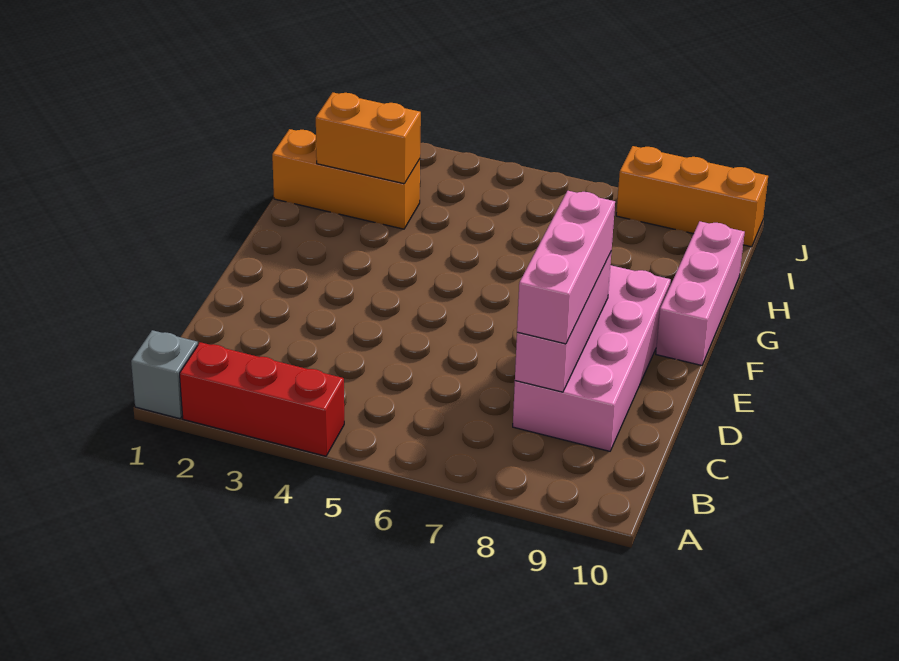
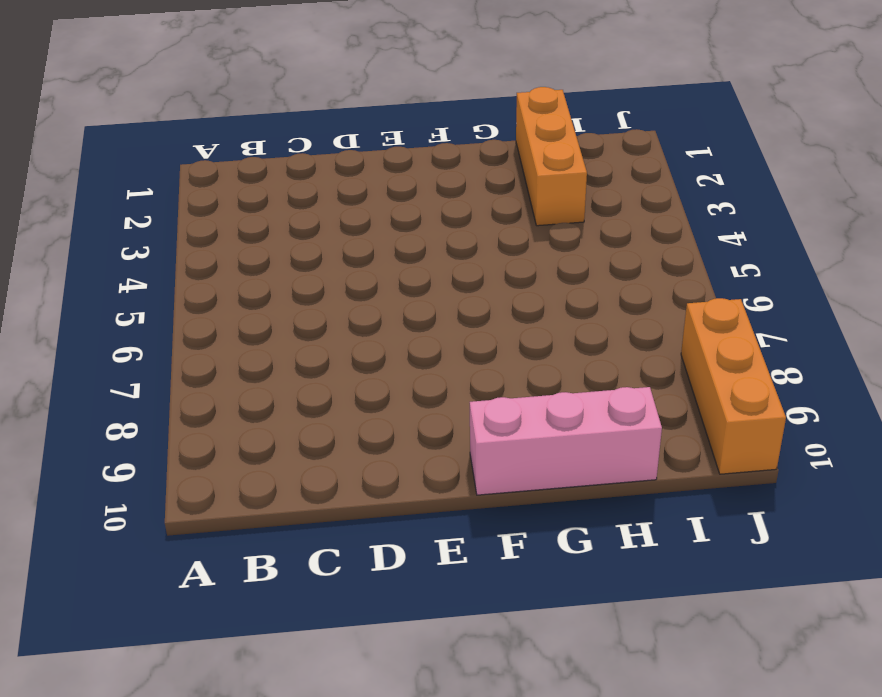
none -> grey 1x1 brick [131,330,198,419]
none -> red 1x3 brick [180,342,344,456]

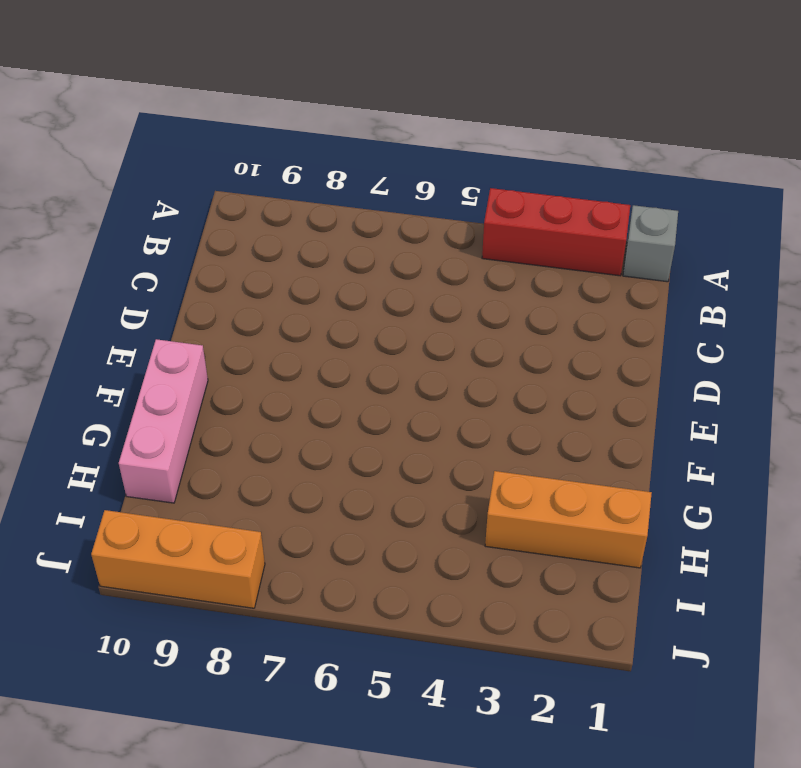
none -> pink 2x4 brick [513,265,671,451]
none -> pink 1x3 brick [515,252,611,392]

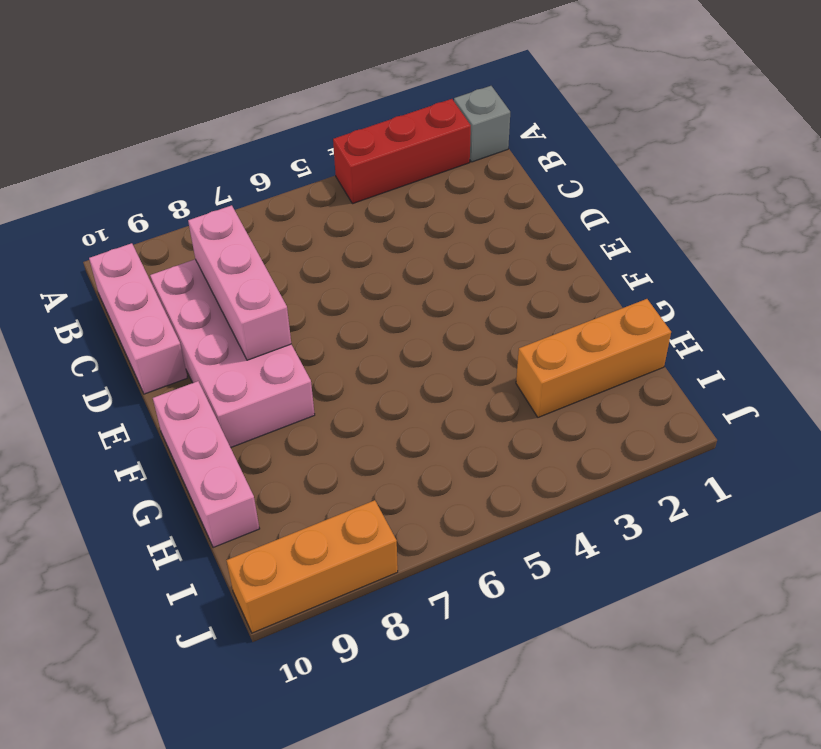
pink 1x3 brick [89,243,188,394] -> pink 1x3 brick moved to [517,191,615,344]
none -> orange 1x2 brick [316,93,421,184]

